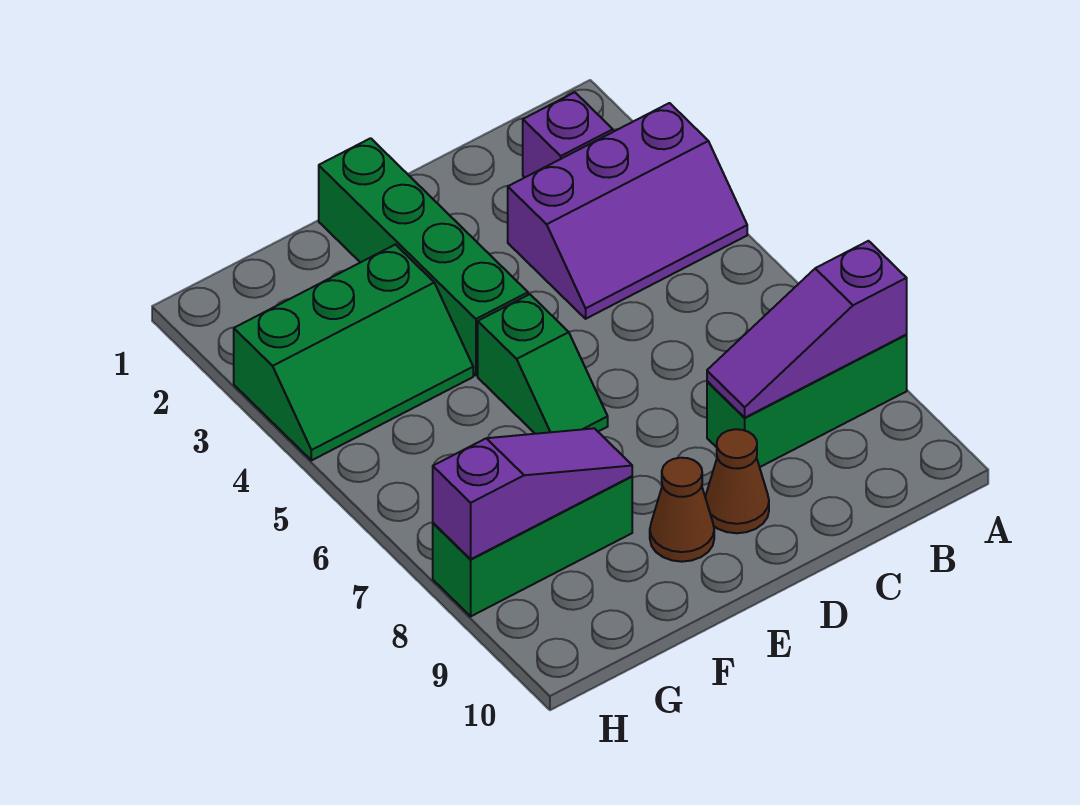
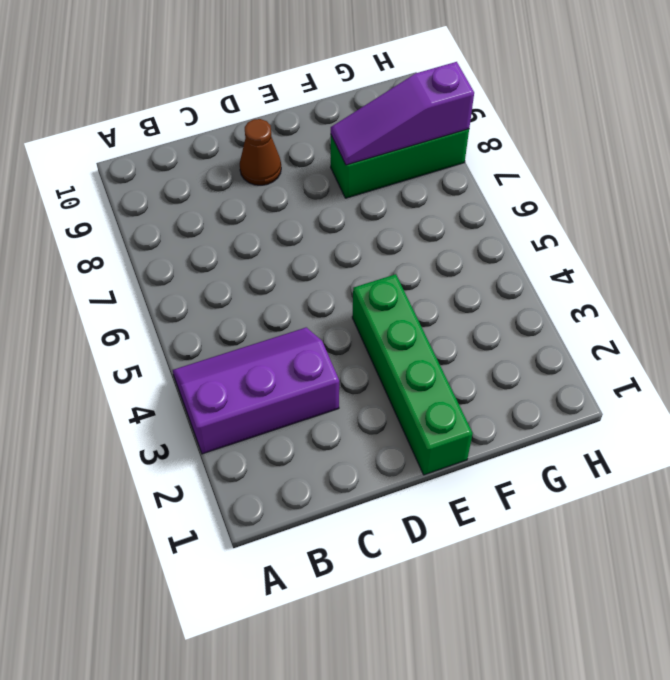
none -> green 1x3 brick [707,335,907,467]
none -> purple 1x1 brick [523,92,613,177]

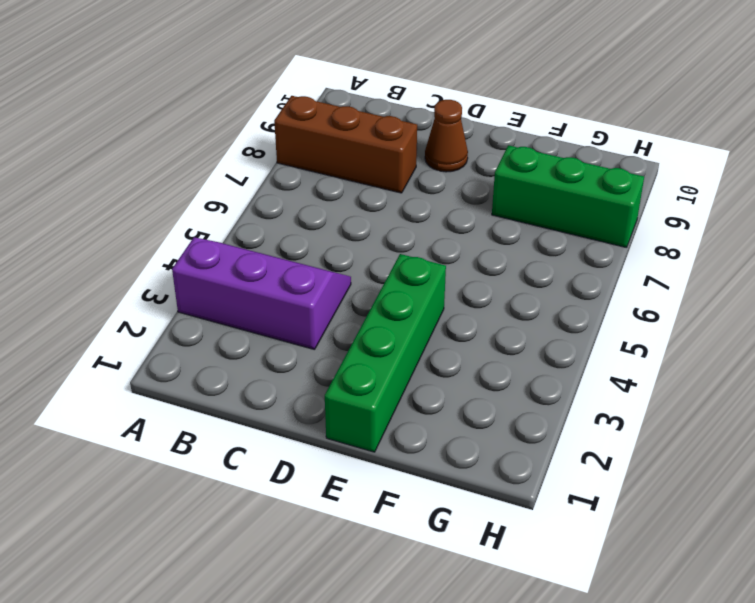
brown 1x3 brick [274,96,417,193] -> green 1x3 brick [707,335,907,467]
none -> purple 1x1 brick [523,92,613,177]
none -> green 1x2 slope [478,294,608,434]

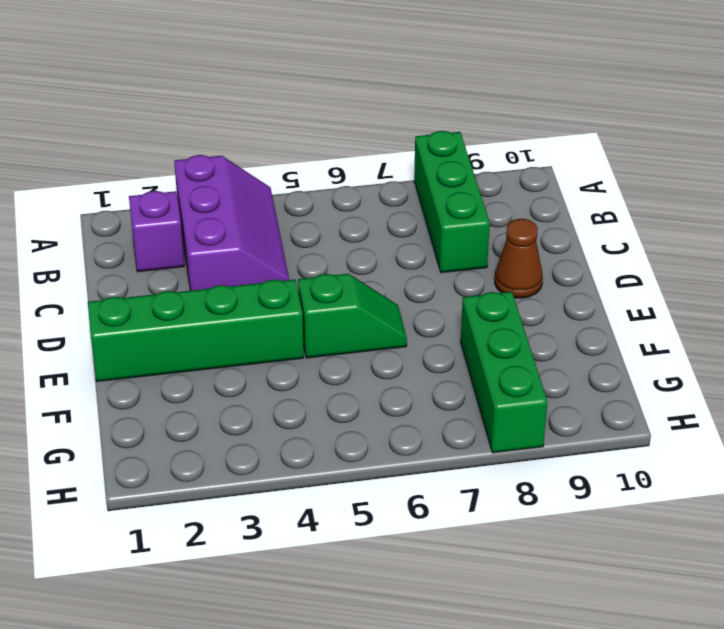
none -> brown 1x1 cone [650,458,714,562]
none -> green 2x3 slope [234,245,473,460]

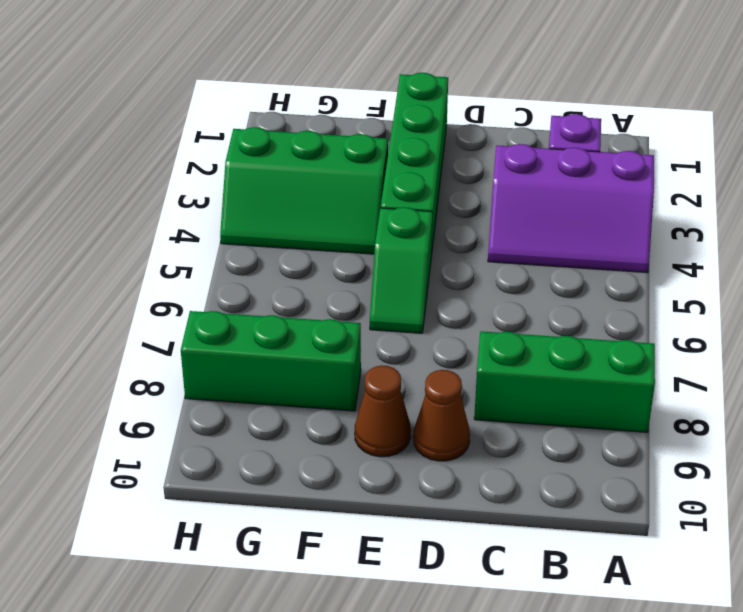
none -> purple 1x3 slope [707,241,907,418]
none -> purple 1x3 slope [433,428,632,559]

